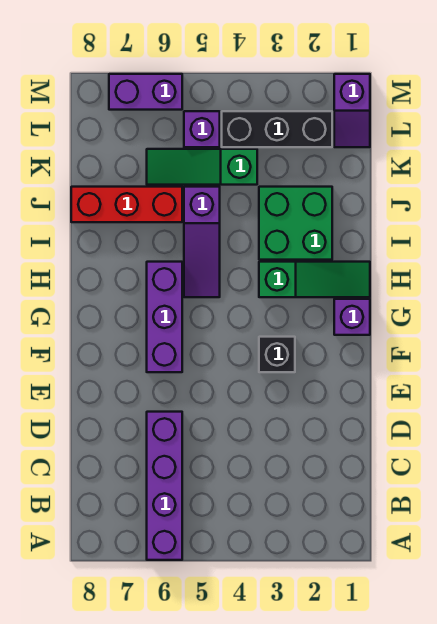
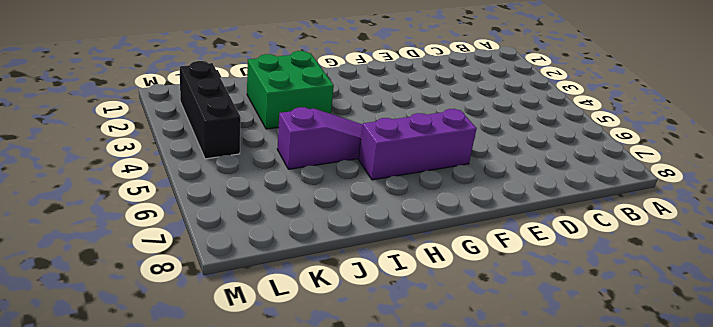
none -> purple 1x4 brick [147,412,182,560]
none -> black 1x1 brick [259,337,295,372]
none -> purple 1x1 brick [334,299,370,335]

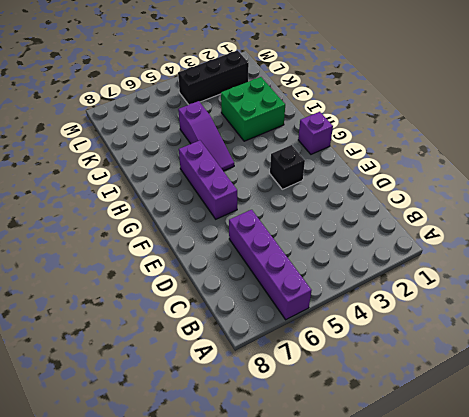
none -> green 1x3 slope [259,262,370,297]
none -> red 1x3 brick [71,187,182,222]
none -> green 1x3 slope [147,149,257,185]

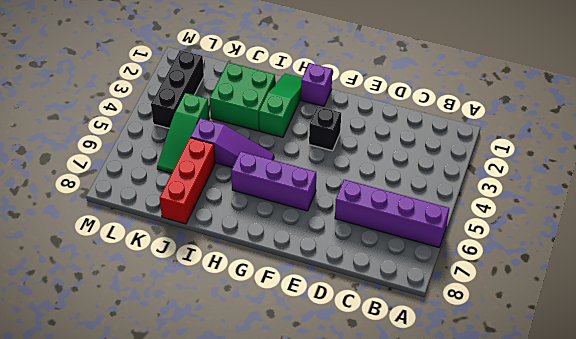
none -> purple 1x2 slope [334,74,370,147]
none -> purple 1x1 brick [184,111,220,147]
none -> purple 1x2 brick [109,74,182,110]

